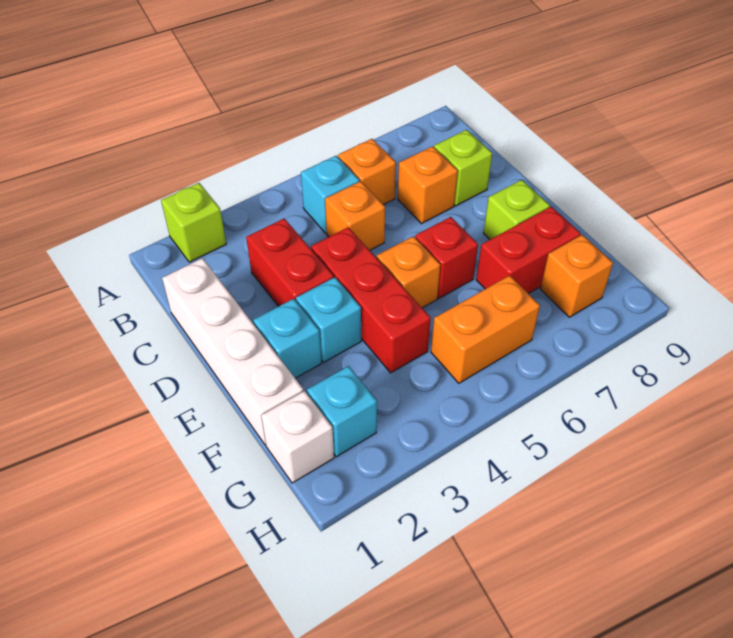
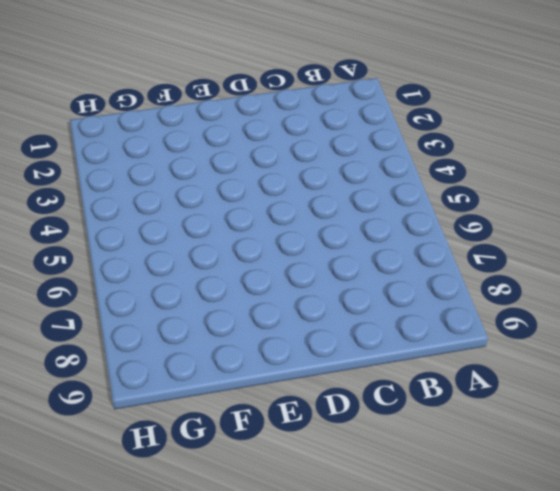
none -> lime 1x1 brick [161,183,226,262]
none -> cyan 1x1 brick [301,156,360,233]
none -> orange 1x1 brick [338,139,396,205]

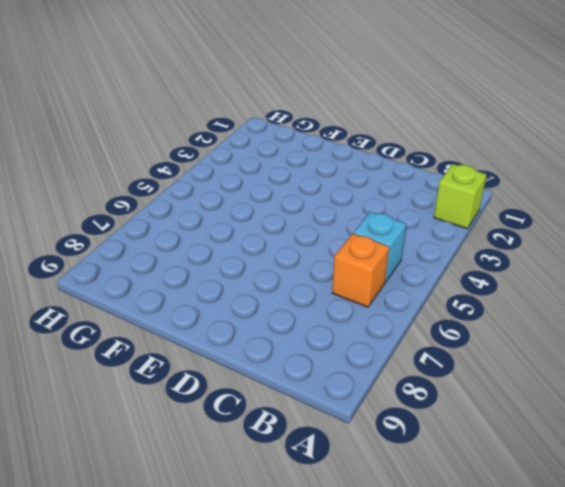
none -> white 1x4 brick [162,258,303,445]
none -> red 1x2 brick [246,218,334,306]
none -> orange 1x1 brick [325,181,385,250]

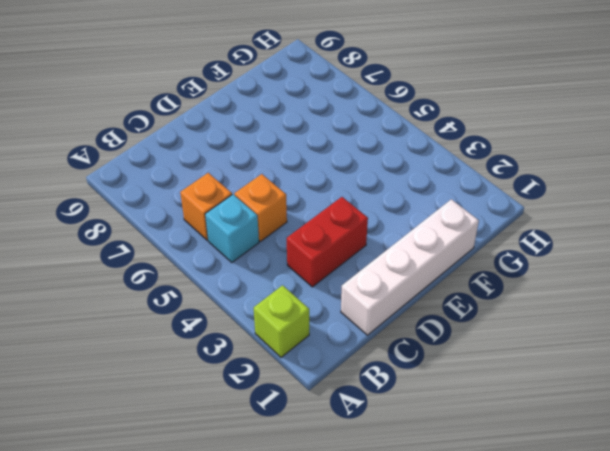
none -> orange 1x1 brick [398,146,458,224]
none -> lime 1x1 brick [434,130,492,206]
none -> red 1x3 brick [311,227,431,373]

